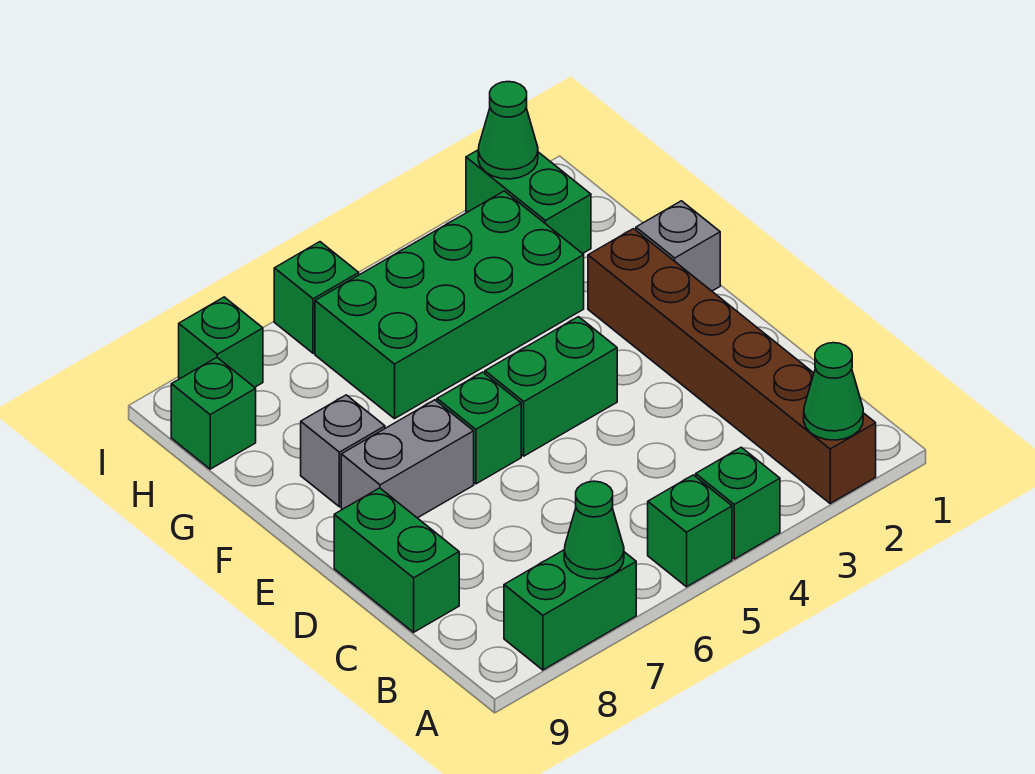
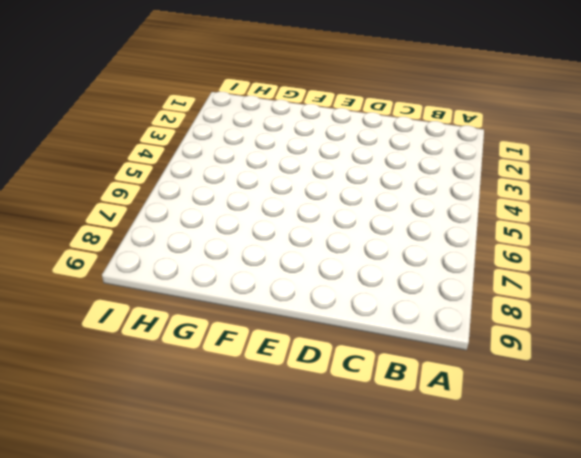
none -> brown 1x6 brick [588,229,876,503]
none -> green 1x1 brick [696,447,780,559]
none -> green 1x1 brick [648,475,732,587]

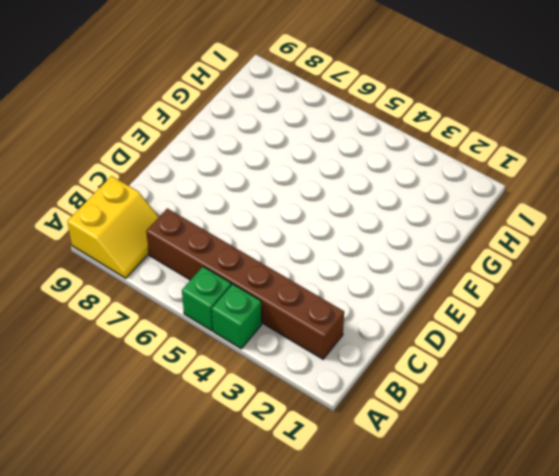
yellow 2x2 slope [67,176,159,278] -> green 1x2 brick [504,550,636,670]
brown 1x6 brick [146,208,344,359] -> brown 1x6 brick turned to [588,229,876,503]
none -> green 1x2 brick [334,488,459,632]
none -> green 1x2 brick [485,317,617,456]
none -> green 1x1 brick [437,372,521,484]

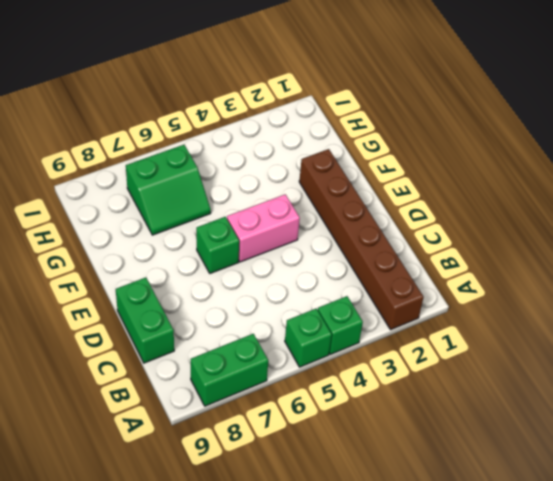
pink 1x2 brick [227,194,300,262] -> green 1x2 brick [485,317,617,456]
green 2x2 slope [126,145,211,235] -> green 2x4 brick [315,191,584,419]
none -> grey 1x2 brick [341,400,474,518]
none -> grey 1x1 brick [636,201,720,291]
none -> grey 1x1 brick [301,395,385,507]

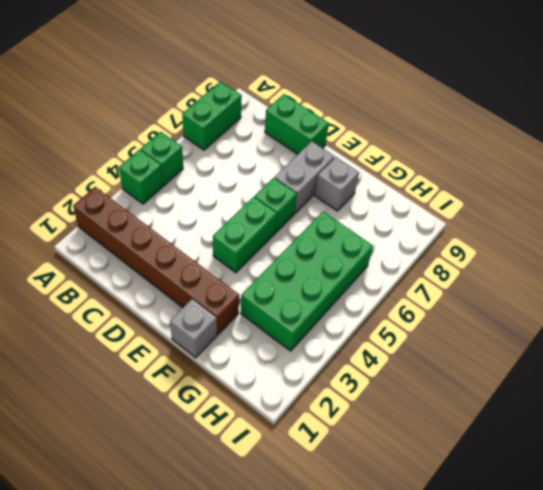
none -> green 1x2 brick [466,150,591,254]
none -> green 1x1 brick [171,358,256,469]
none -> green 1x1 brick [274,242,359,353]

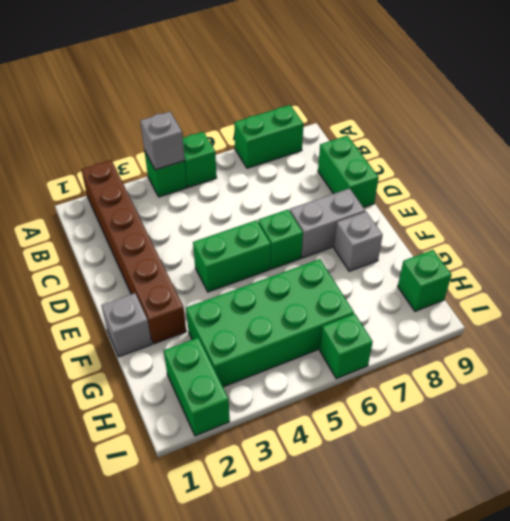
grey 1x1 brick [140,112,185,170] -> none
none -> green 1x1 brick [179,297,263,387]
none -> green 1x1 cone [804,343,863,440]
none -> green 1x1 cone [564,481,624,579]

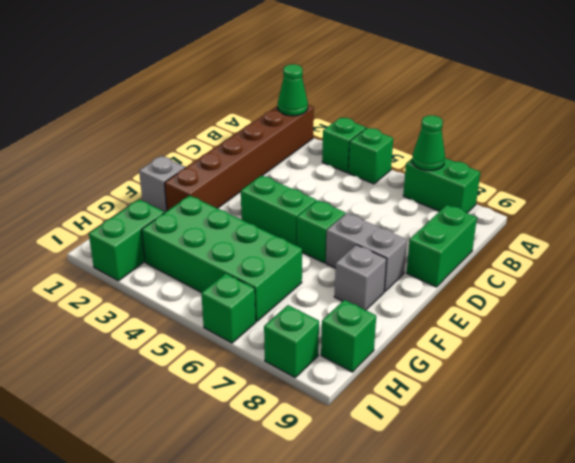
none -> green 1x1 cone [478,82,538,179]

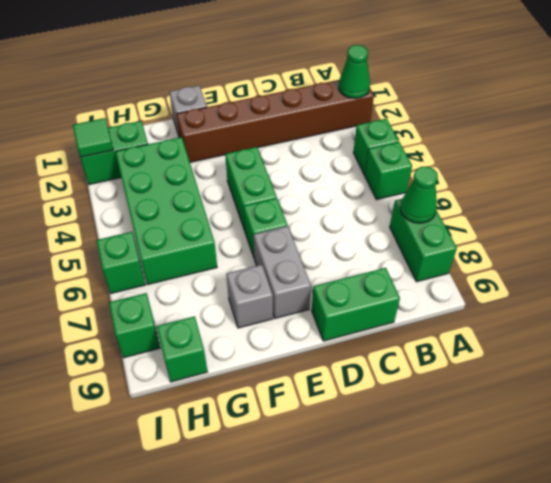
green 1x1 tile [73,118,113,157] -> green 1x1 cone [478,82,538,179]

